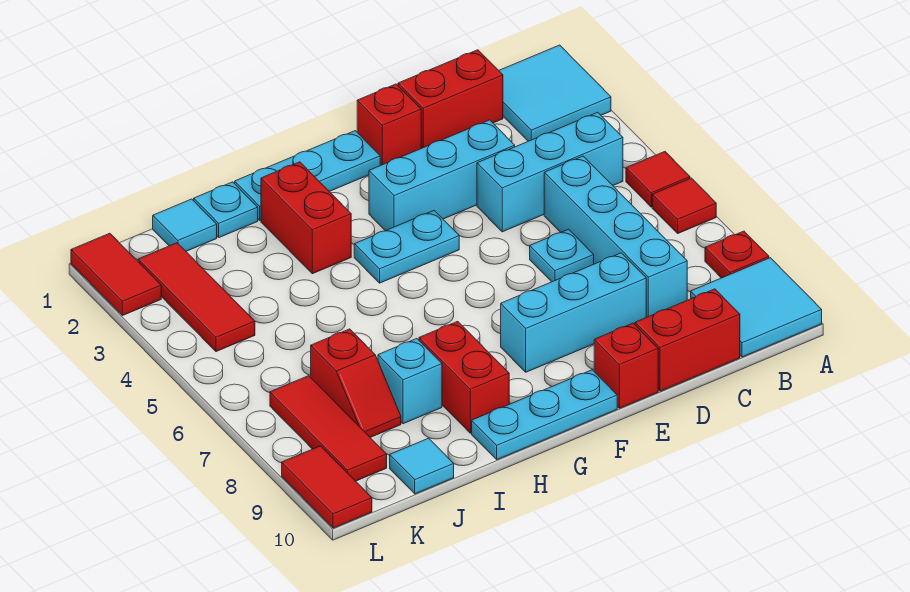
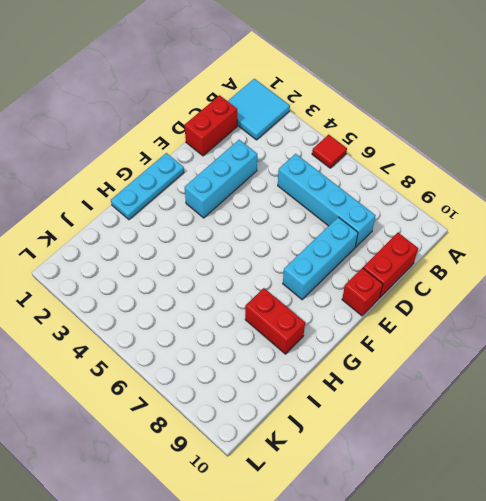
none -> red 1x1 tile [652,178,716,233]
none -> red 1x1 plate [705,231,769,278]
none -> cyan 2x2 tile [691,258,822,357]

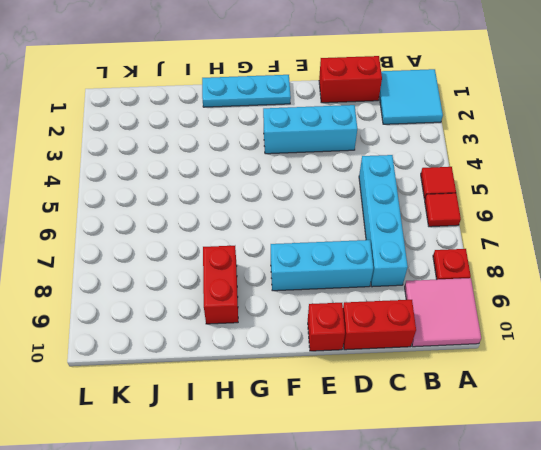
pink 2x2 tile [405,278,481,347] -> cyan 2x2 tile [691,258,822,357]
none -> cyan 1x3 brick [477,112,623,232]
none -> cyan 1x1 plate [530,229,594,282]
none -> red 1x1 brick [357,84,421,165]

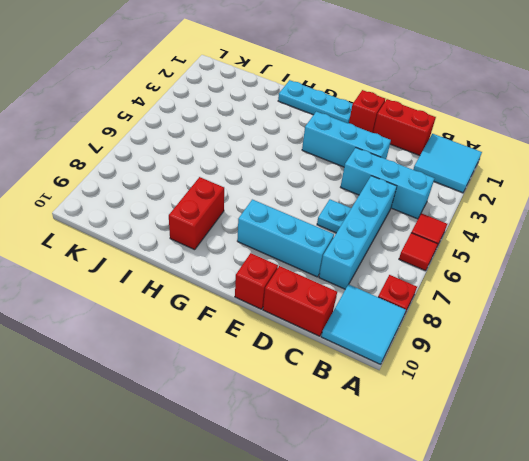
none -> cyan 1x2 plate [354,211,459,283]
none -> cyan 1x3 plate [472,370,617,460]
none -> red 1x2 brick [261,162,351,274]

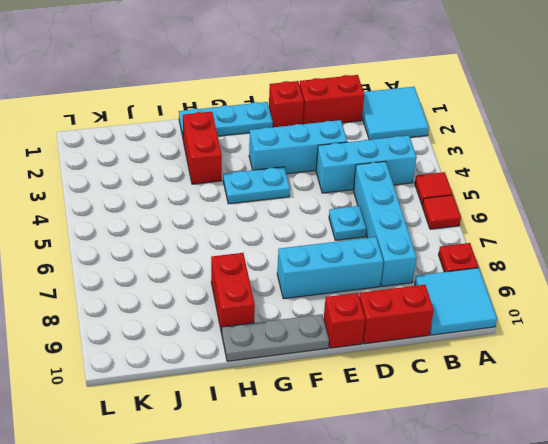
grey 1x3 plate [222,314,329,361] -> cyan 1x3 plate [472,370,617,460]
none -> cyan 1x1 plate [194,182,258,238]
none -> cyan 1x1 brick [378,339,442,424]
none -> cyan 1x1 tile [153,199,217,251]

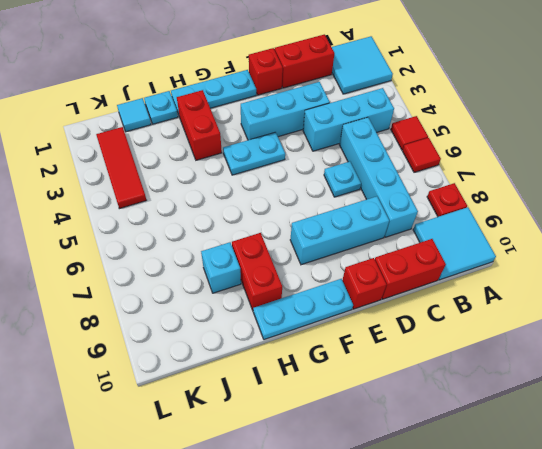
none -> red 1x2 slope [311,329,401,437]
none -> cyan 1x1 tile [390,438,454,494]
none -> red 1x3 tile [270,376,387,481]

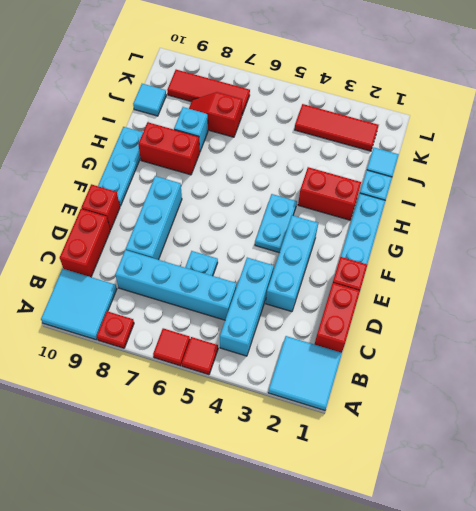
none -> red 1x2 tile [71,233,161,316]
none -> red 1x2 tile [282,446,372,528]

